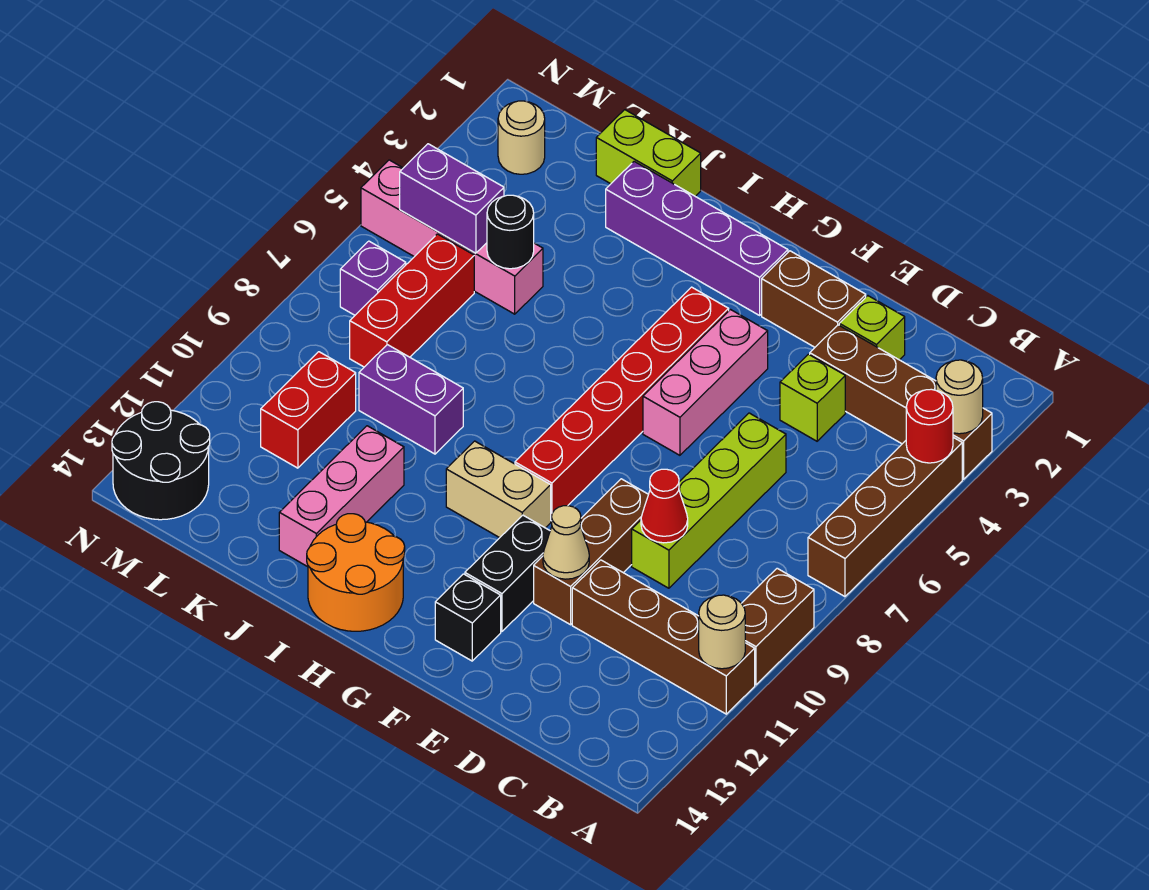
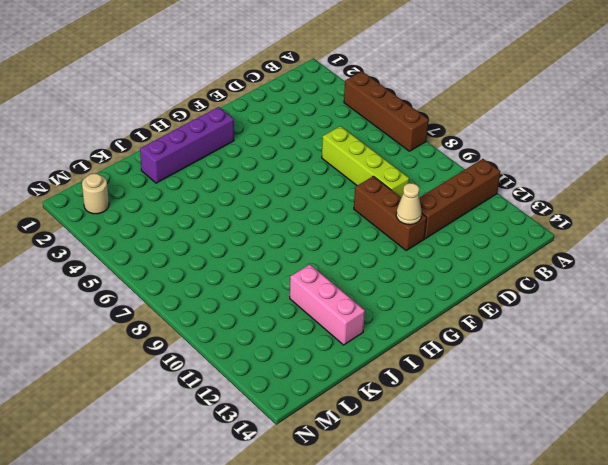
none -> brown 1x4 brick [810,325,992,479]
none -> brown 1x2 brick [742,568,814,685]
none -> lime 1x1 brick [839,296,905,360]
none -> lime 1x1 brick [780,354,845,441]

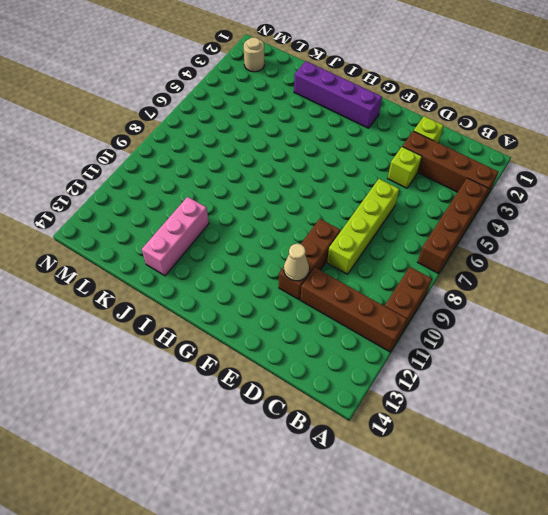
none -> brown 1x2 brick [762,251,866,347]
none -> pink 1x3 brick [643,310,768,455]
none -> black 1x2 brick [465,515,550,632]
none -> black 1x1 brick [435,574,501,661]

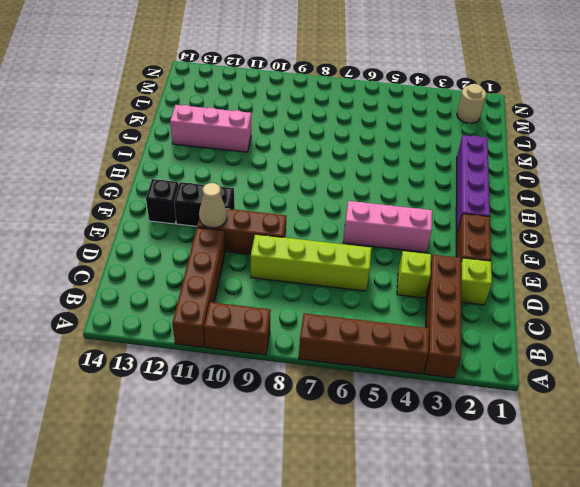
none -> red 1x6 brick [515,287,729,521]
none -> tan 1x2 brick [446,441,551,538]
none -> orange 2x2 round brick [307,514,405,631]
none -> lime 1x2 brick [596,110,701,196]

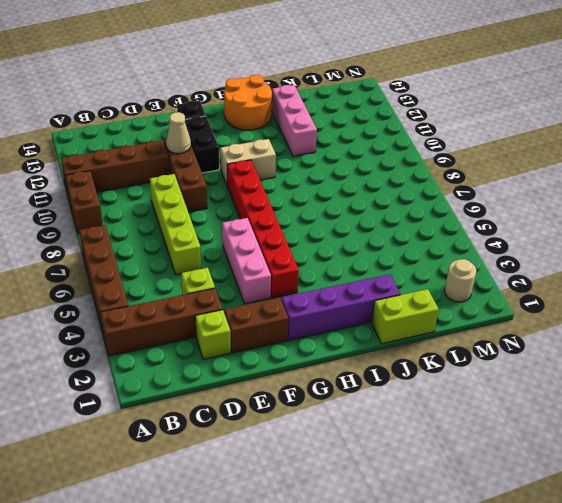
none -> purple 1x2 brick [359,345,463,454]
none -> pink 1x4 brick [361,160,543,314]
none -> red 1x3 brick [350,234,474,367]
none -> red 1x2 brick [261,352,356,468]

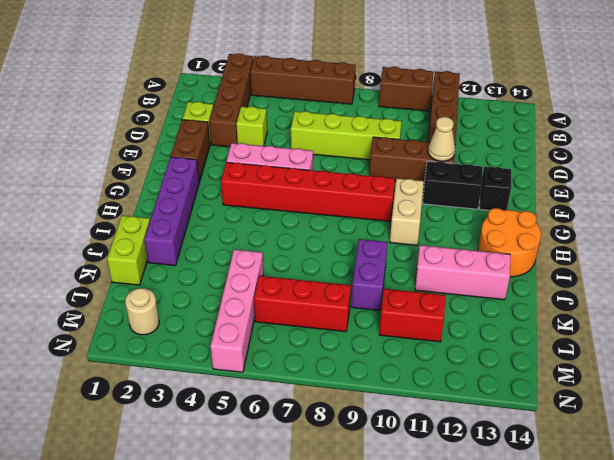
none -> purple 1x1 brick [340,241,406,315]
none -> black 2x2 round brick [112,402,210,520]
none -> tan 1x1 round brick [936,360,983,434]
none -> red 1x1 round brick [906,389,953,463]

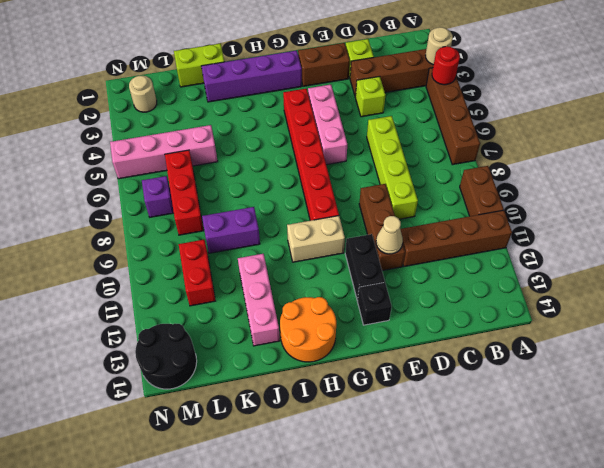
none -> tan 1x1 round brick [699,595,745,669]
none -> red 1x1 cone [641,469,688,543]
none -> black 1x1 round brick [487,195,534,269]
none -> purple 1x2 brick [400,144,504,253]

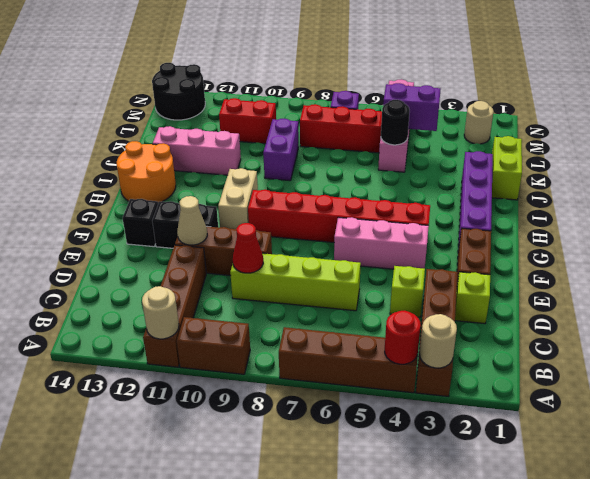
purple 1x2 brick [383,83,441,131] -> purple 1x2 brick turned to [400,144,504,253]

